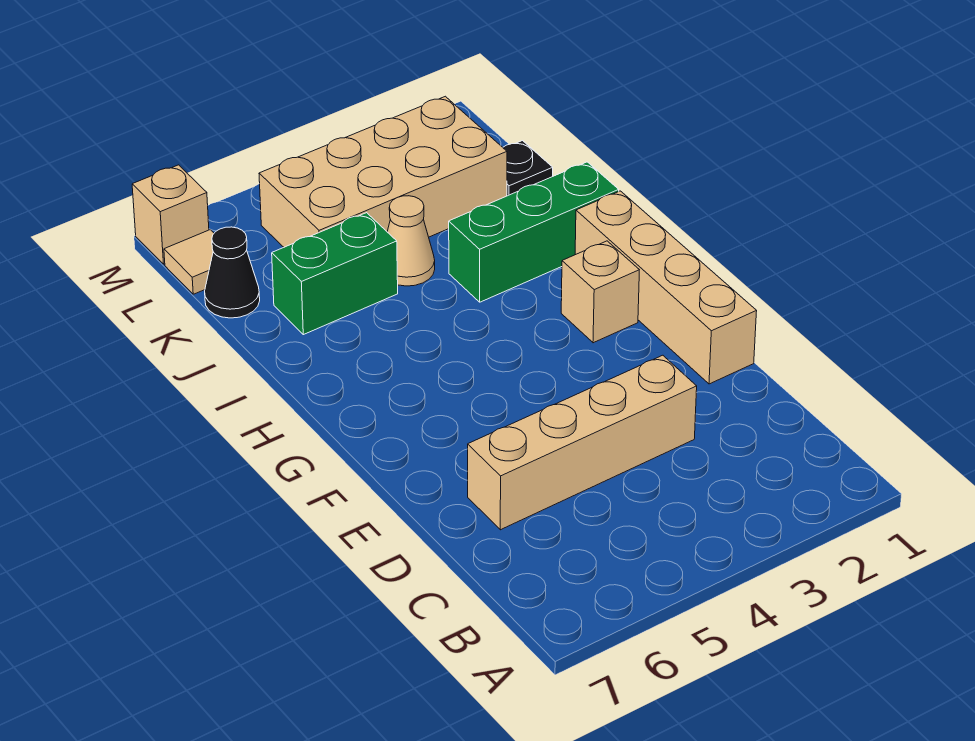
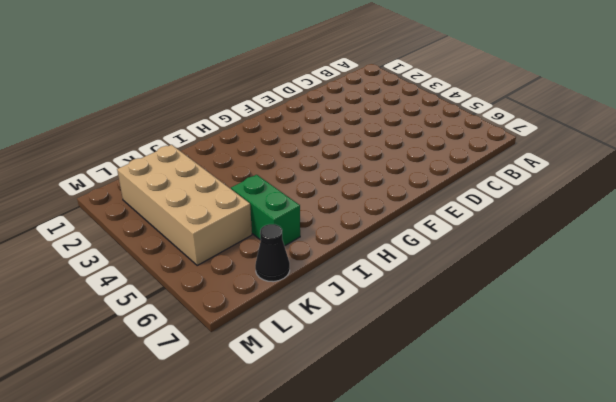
none -> tan 1x4 brick [468,355,697,530]
none -> tan 1x4 brick [575,191,757,384]

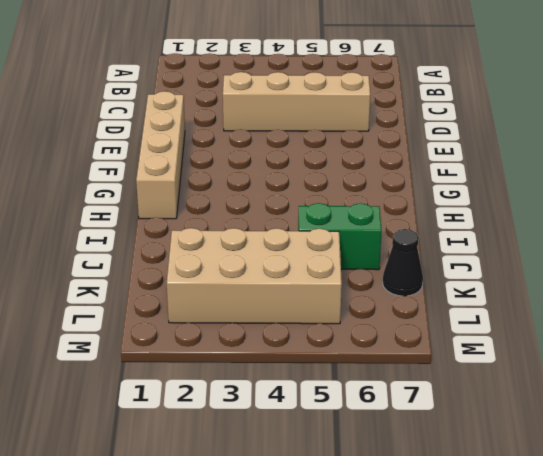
none -> tan 1x1 brick [561,241,639,343]
none -> green 1x3 brick [449,162,619,302]

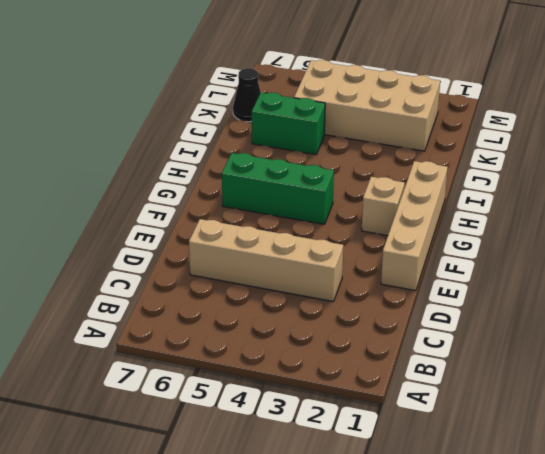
green 1x3 brick [222,153,334,224] -> green 1x3 brick moved to [449,162,619,302]
none -> tan 1x1 cone [387,196,435,286]
none -> black 1x1 plate [503,141,553,196]

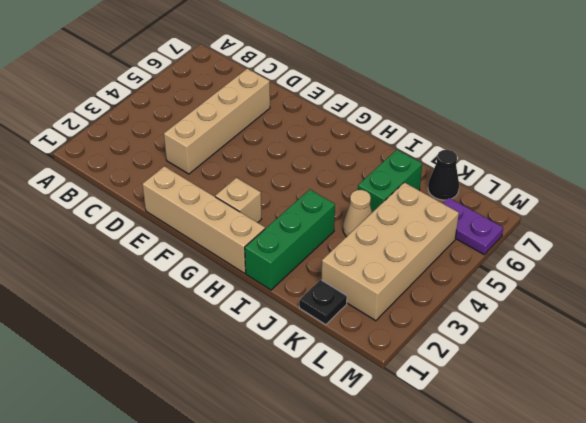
purple 1x2 plate [443,198,503,254] -> none
none -> tan 1x1 tile [164,230,214,294]
none -> tan 1x1 brick [132,165,209,264]

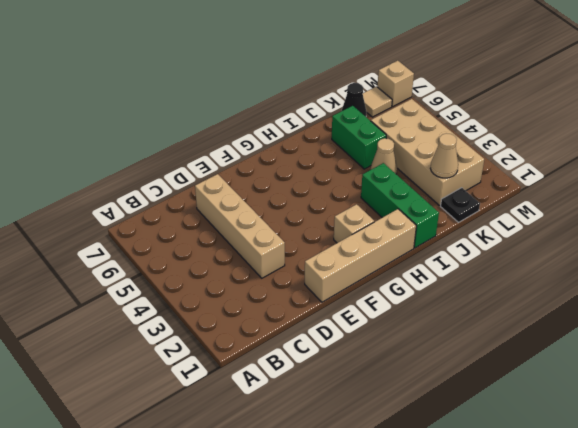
tan 1x1 cone [430,133,458,178] -> none

